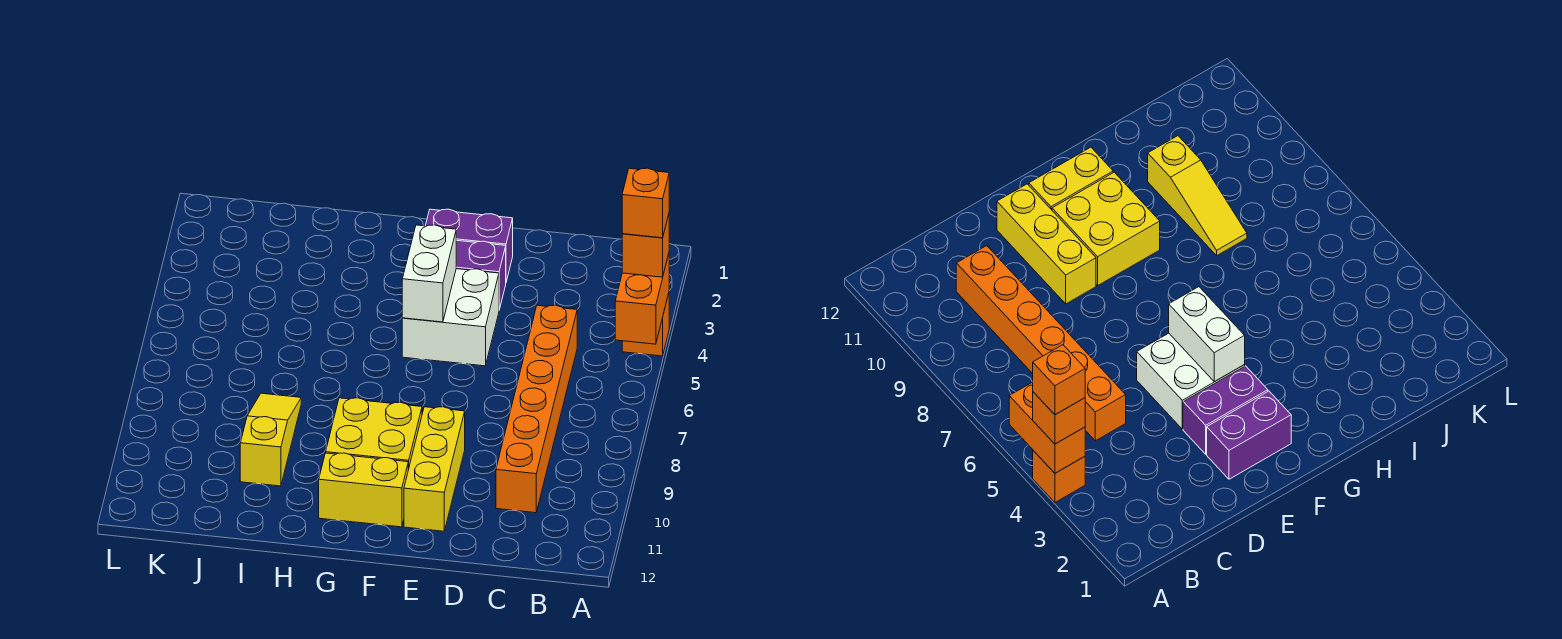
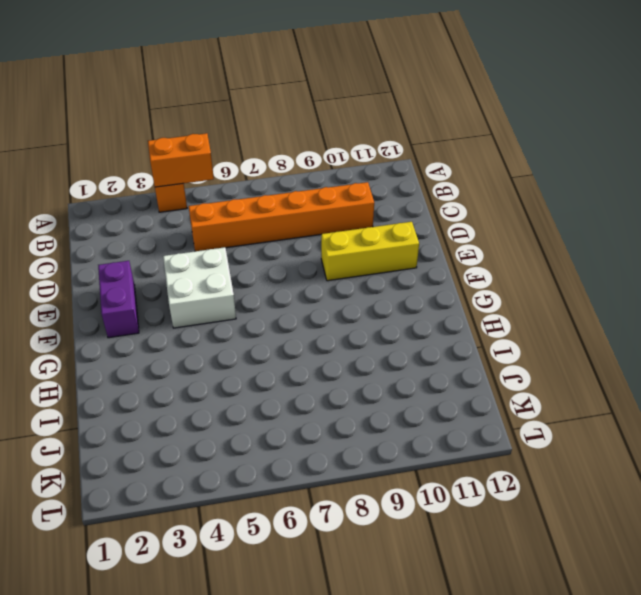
none -> purple 1x2 brick [456,240,506,309]
none -> yellow 2x2 brick [326,398,422,470]
none -> yellow 1x2 brick [319,453,408,527]

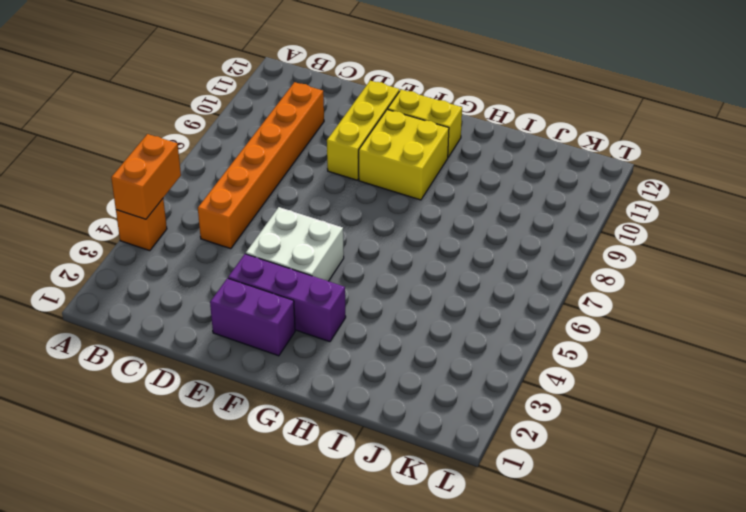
purple 1x3 brick [228,254,346,342] -> purple 1x2 brick [456,240,506,309]
none -> yellow 1x3 slope [240,393,301,486]
none -> white 1x2 brick [402,225,456,322]
none -> orange 1x1 brick [622,215,669,277]

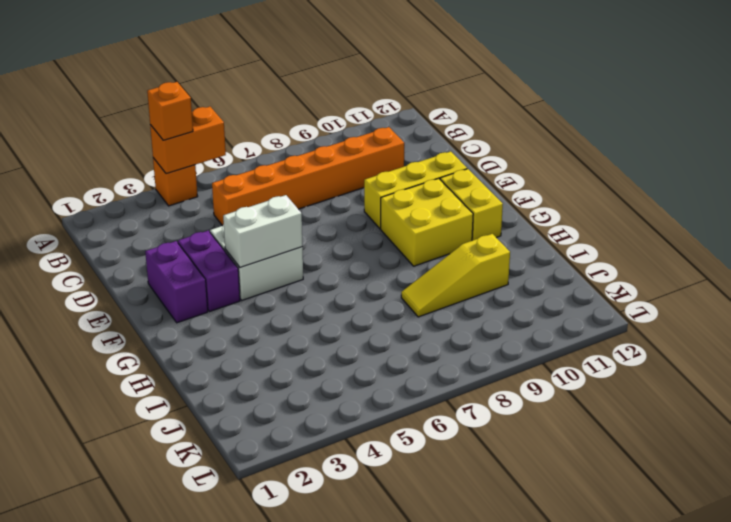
none -> orange 1x1 brick [622,168,669,238]

